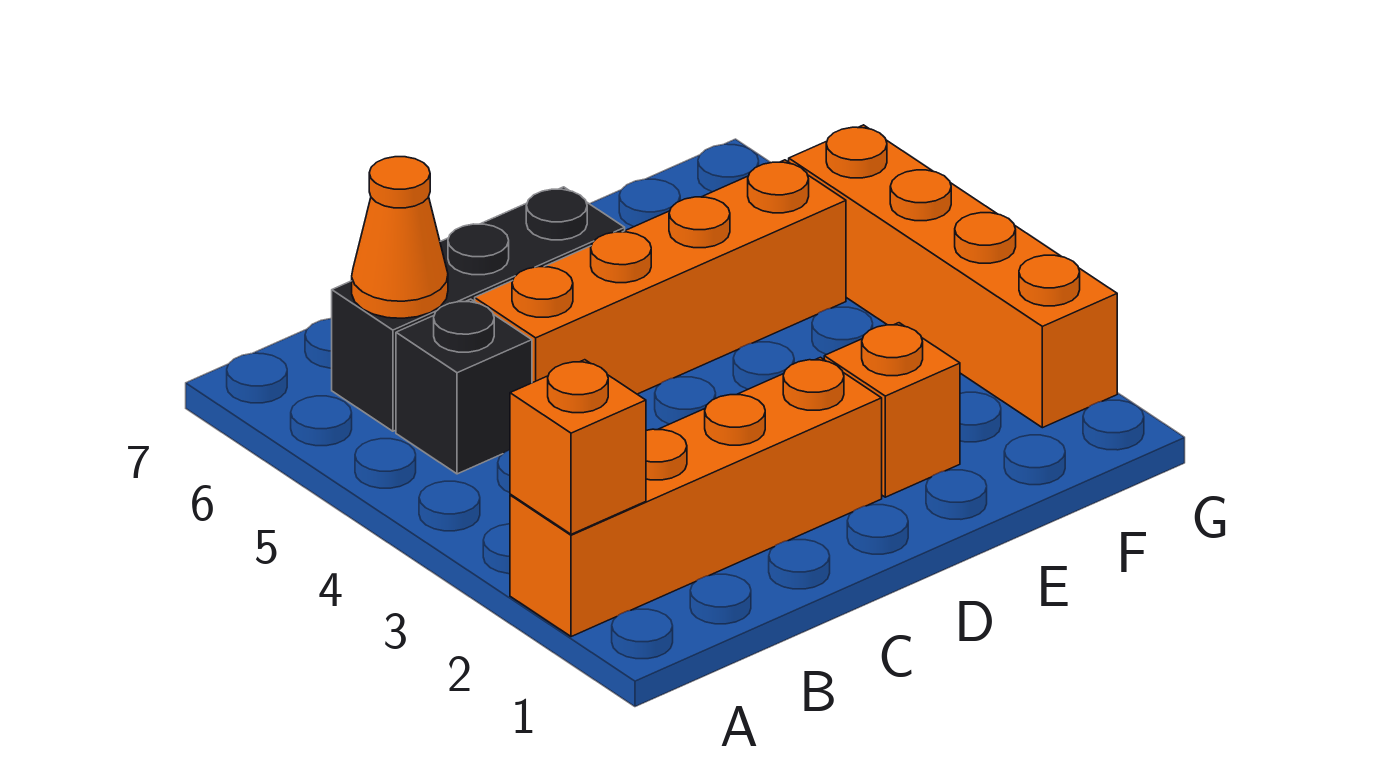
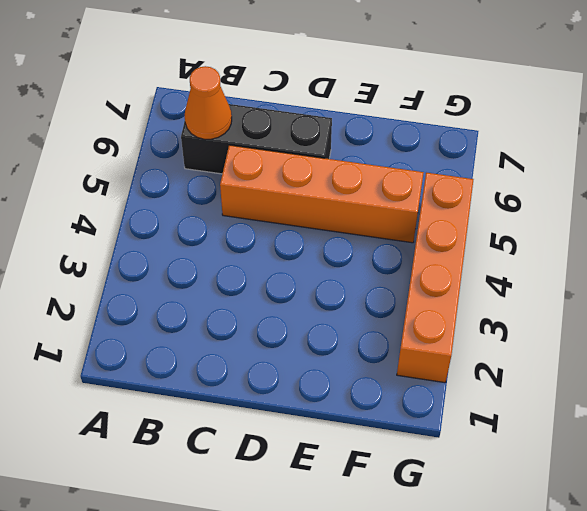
none -> orange 1x4 brick [510,357,882,637]
none -> black 1x1 brick [396,299,532,474]

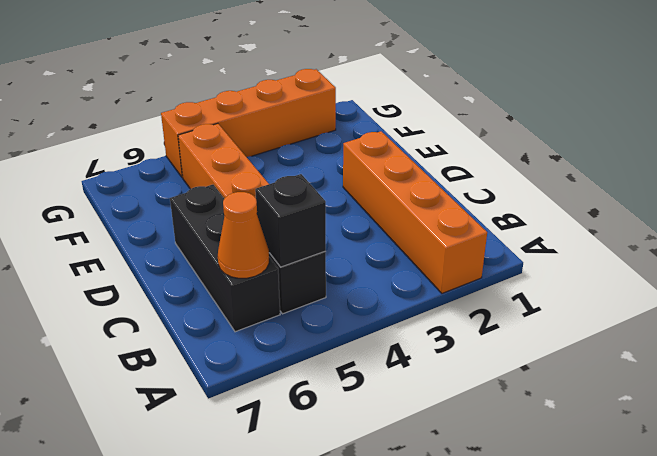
black 1x1 brick [255,174,326,267] -> none
none -> orange 1x1 brick [824,323,960,497]
none -> orange 1x1 brick [510,360,646,534]

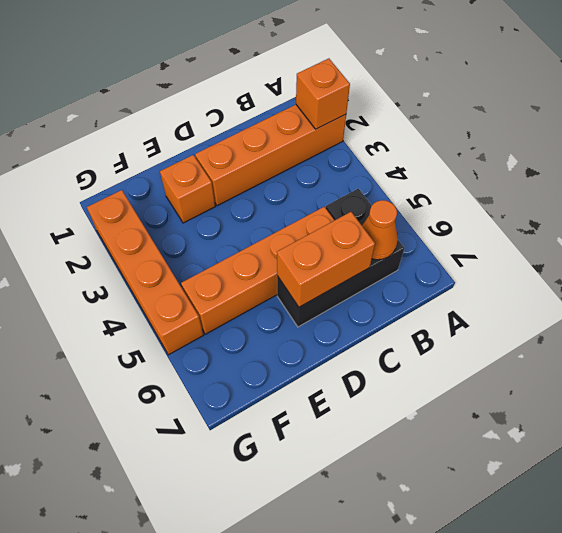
orange 1x2 brick [277,212,375,307] -> none

